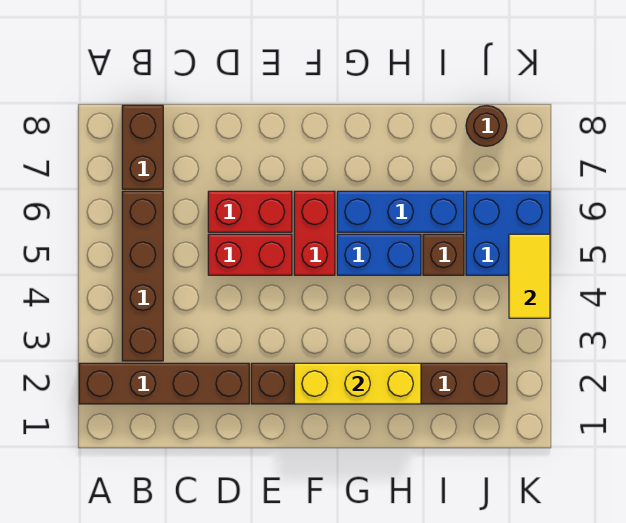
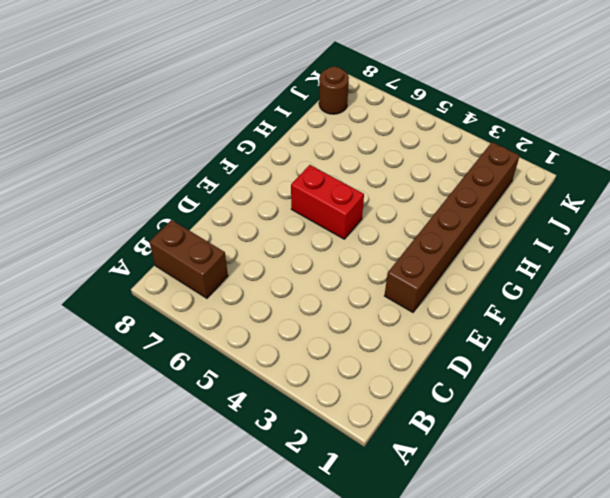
none -> brown 1x4 brick [79,363,249,404]
none -> brown 1x4 brick [122,191,163,361]
none -> red 1x2 brick [208,234,292,275]

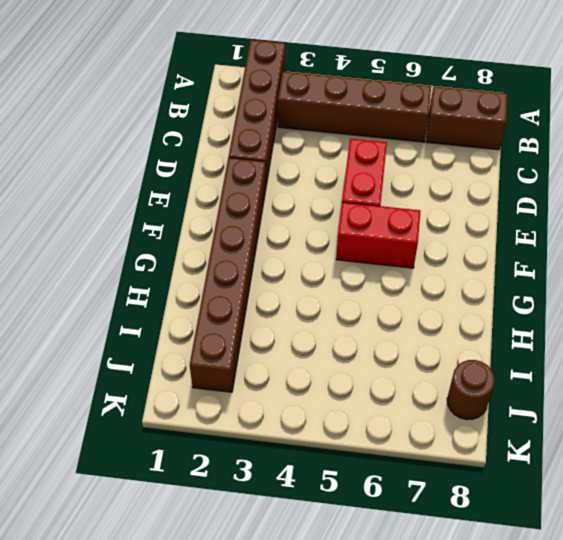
none -> red 1x2 brick [208,191,292,232]
none -> blue 1x2 brick [337,234,421,275]
none -> blue 1x3 brick [337,191,464,232]

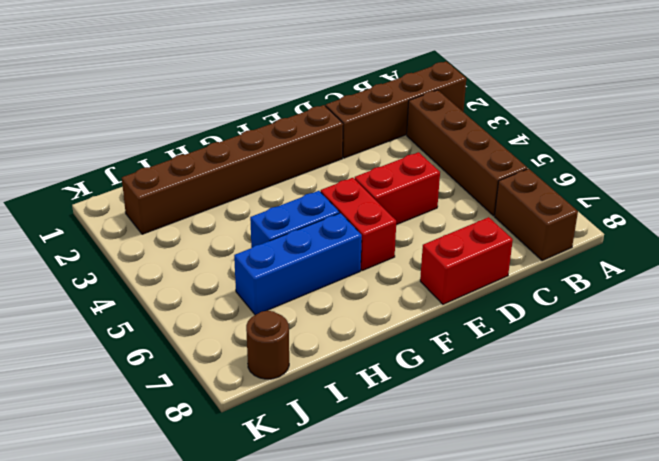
red 1x2 brick [420,217,513,304] -> red 1x2 brick moved to [208,191,292,232]
none -> brown 1x1 brick [423,234,464,275]
none -> blue 2x2 brick [466,191,550,275]
none -> yellow 1x3 brick [294,363,421,404]

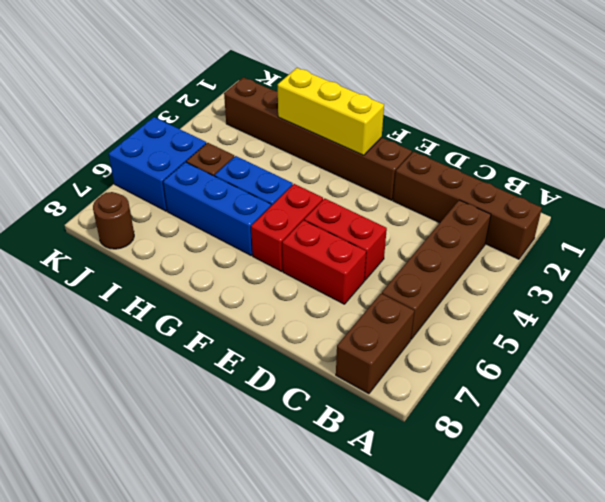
none -> yellow 1x2 tile [509,234,550,318]

